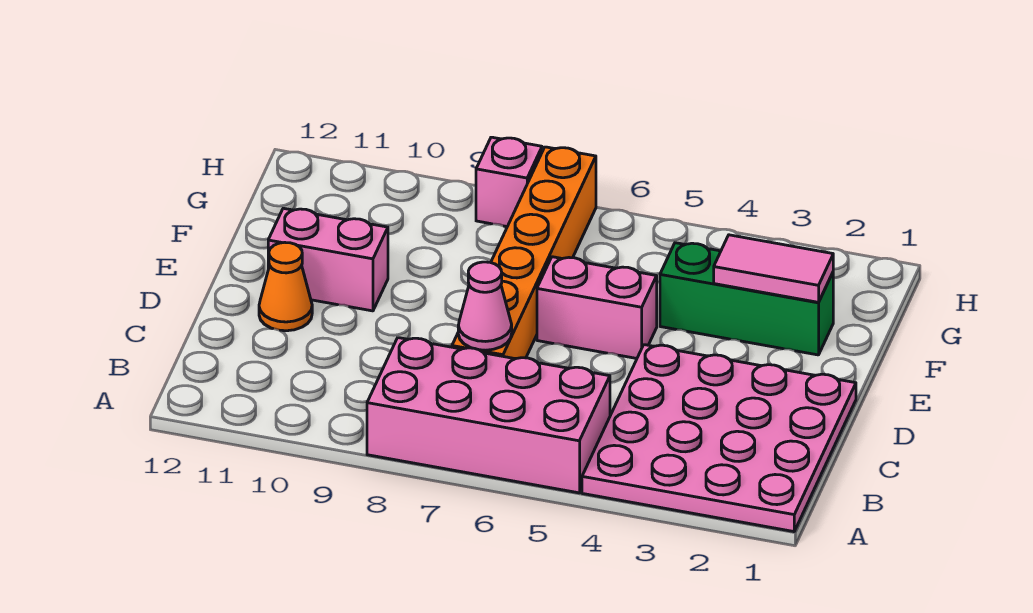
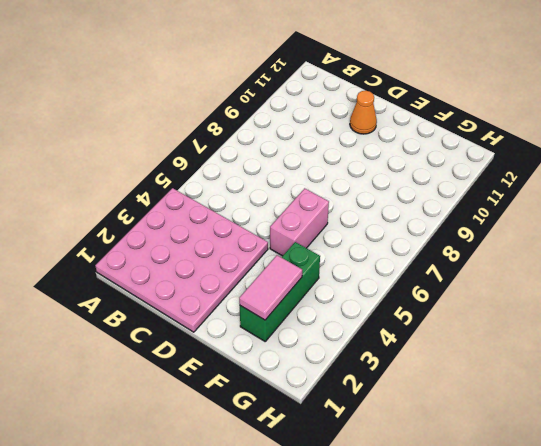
none -> pink 2x4 brick [367,338,610,493]
none -> orange 1x6 brick [452,147,596,359]

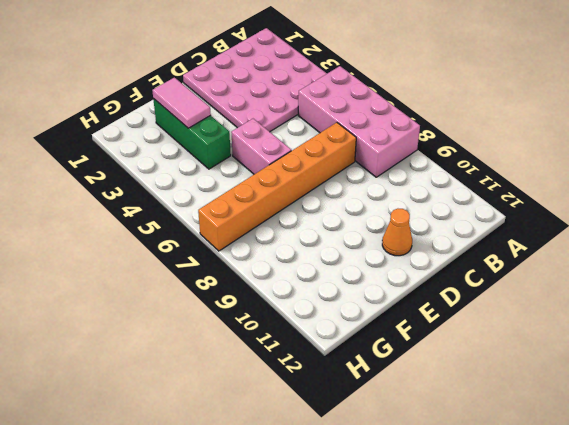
none -> pink 1x2 brick [268,208,388,311]
none -> pink 1x1 brick [476,137,542,227]

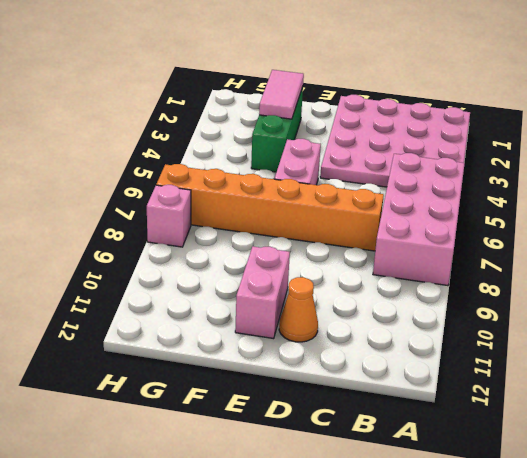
none -> pink 1x1 cone [458,262,512,350]

